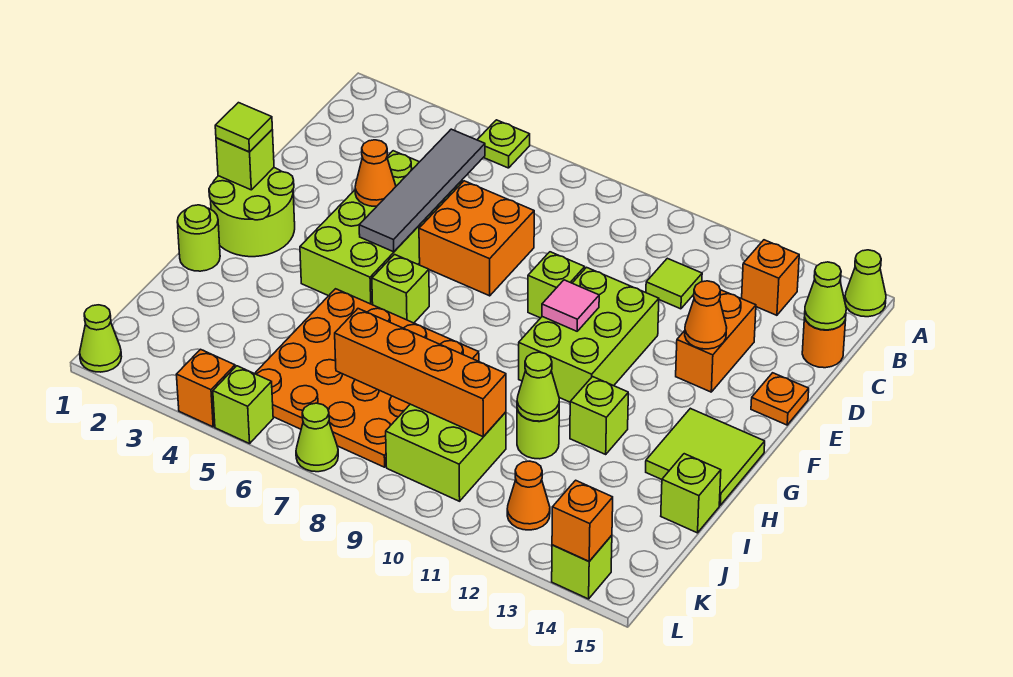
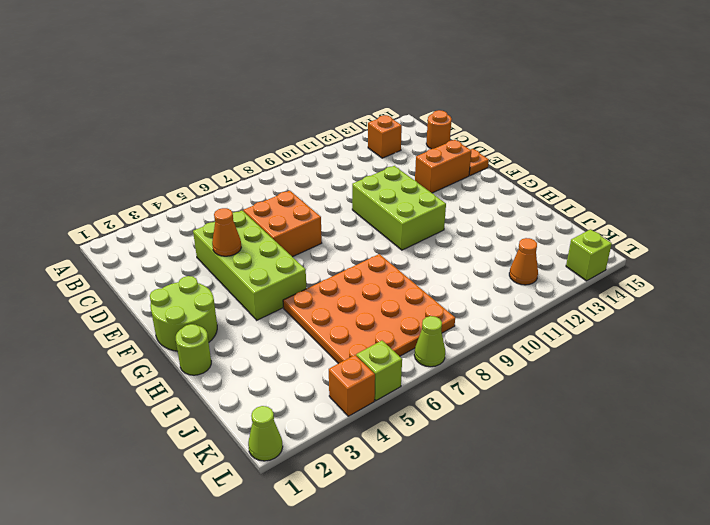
orange 1x2 brick [415,140,471,193] -> orange 1x2 brick turned to [676,290,756,392]
none -> lime 1x1 plate [477,120,530,168]
none -> lime 1x1 cone [845,250,886,317]
none -> lime 1x1 tile [646,258,702,309]
none -> lime 1x1 brick [528,252,585,318]

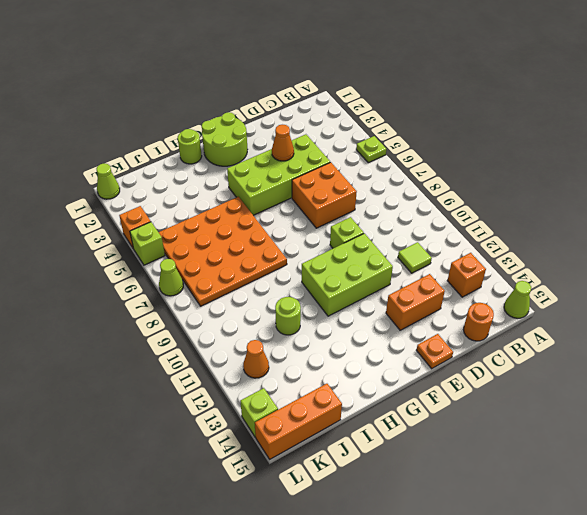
orange 1x3 brick [255,384,342,459] -> none
none -> lime 1x1 brick [372,254,429,323]
none -> lime 2x2 tile [646,408,765,505]
none -> lime 1x1 brick [570,377,628,454]
none -> lime 1x1 brick [661,454,721,533]

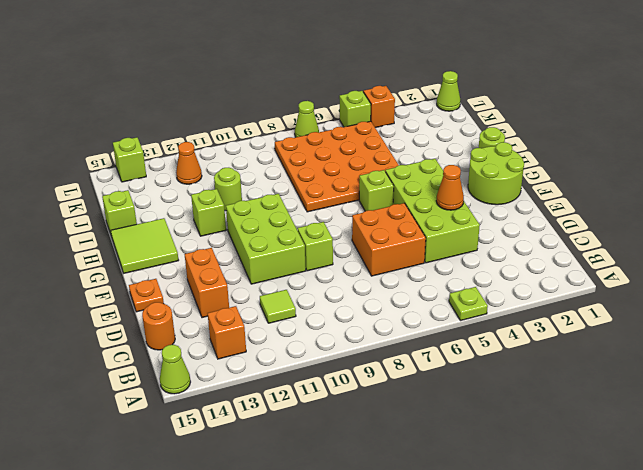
none -> lime 2x2 brick [386,404,506,501]
none -> grey 1x4 tile [359,129,485,252]
none -> lime 1x1 cone [805,262,846,330]
none -> orange 1x1 cone [685,281,727,349]

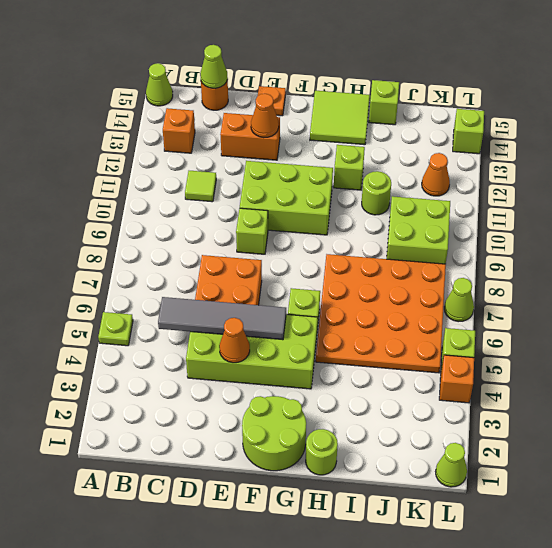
none -> lime 1x1 brick [216,130,274,190]
none -> pink 1x1 tile [542,280,599,331]
none -> lime 1x1 cone [517,352,559,421]
none -> orange 1x4 brick [335,309,506,437]

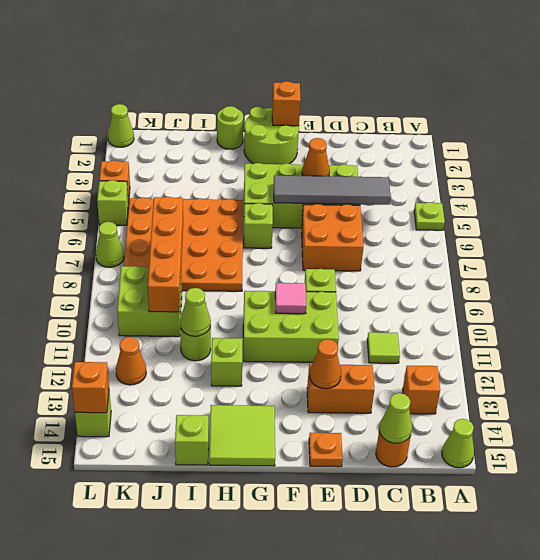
orange 1x1 brick [272,81,301,126] -> lime 1x1 brick [216,130,274,190]
none -> lime 1x1 tile [215,103,272,152]

